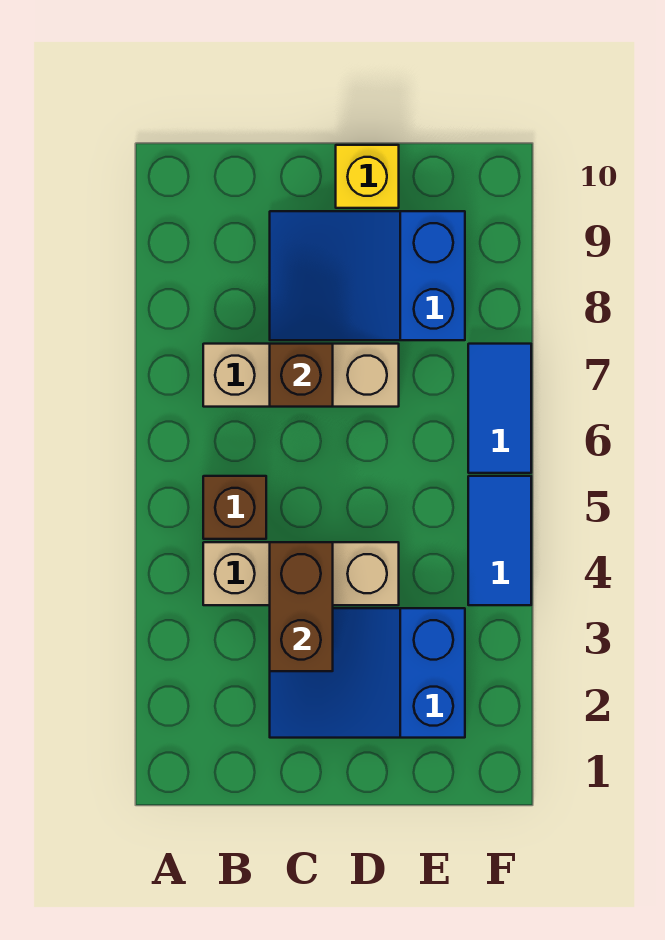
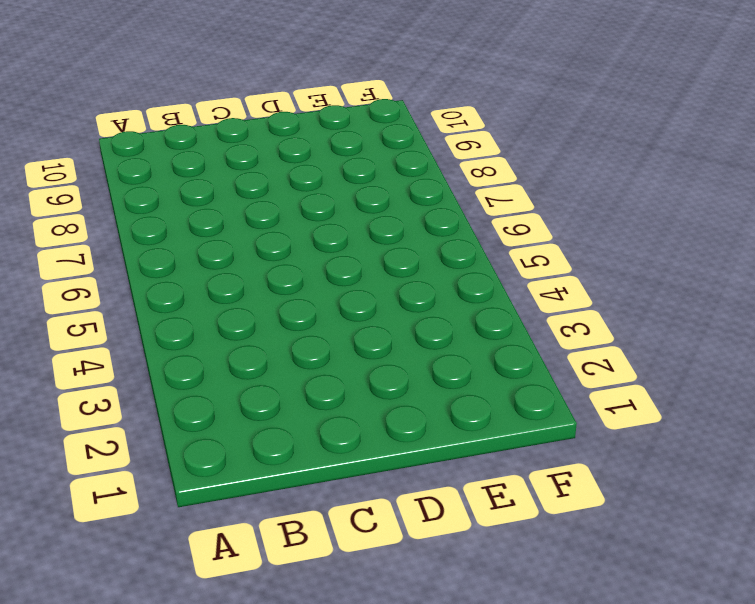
none -> tan 1x3 brick [203,542,399,605]
none -> brown 1x1 brick [203,476,266,539]

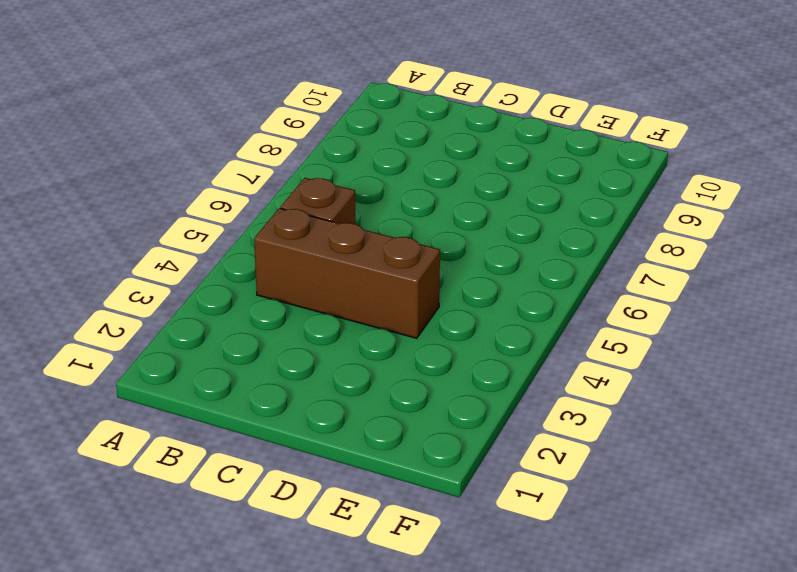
brown 1x3 brick [254,208,440,338] -> tan 1x3 brick [203,542,399,605]
none -> tan 1x3 brick [203,344,399,407]
none -> blue 2x3 slope [270,608,465,738]

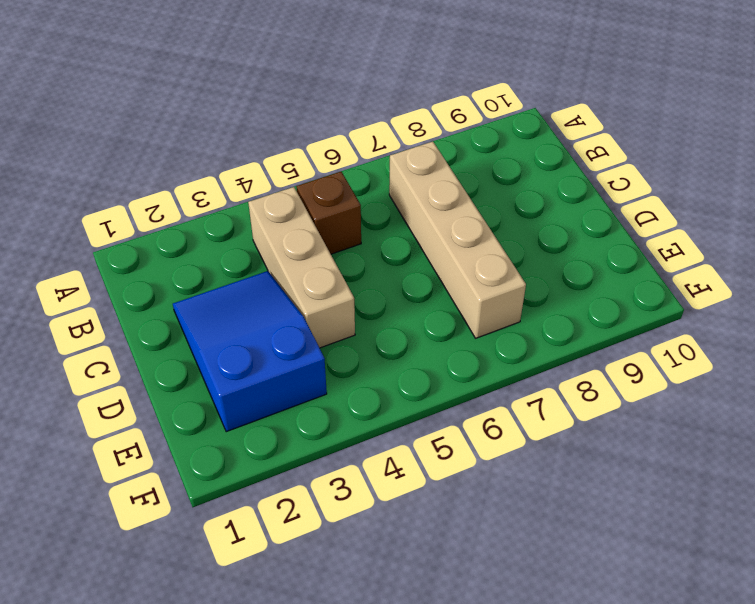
tan 1x4 brick [389,141,526,338] -> tan 1x3 brick [203,344,399,407]
none -> blue 2x3 slope [270,211,465,340]
none -> yellow 1x1 brick [336,145,399,208]

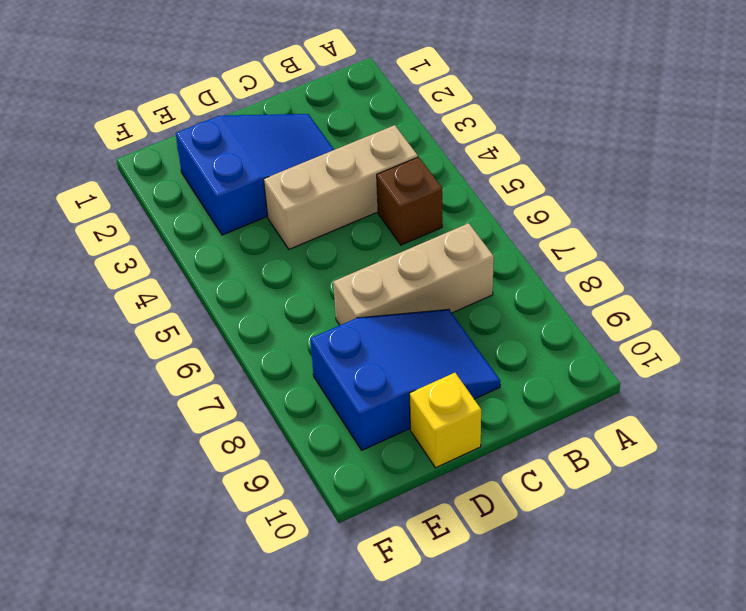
none -> blue 1x2 tile [468,476,531,605]
none -> blue 1x2 tile [468,344,531,473]

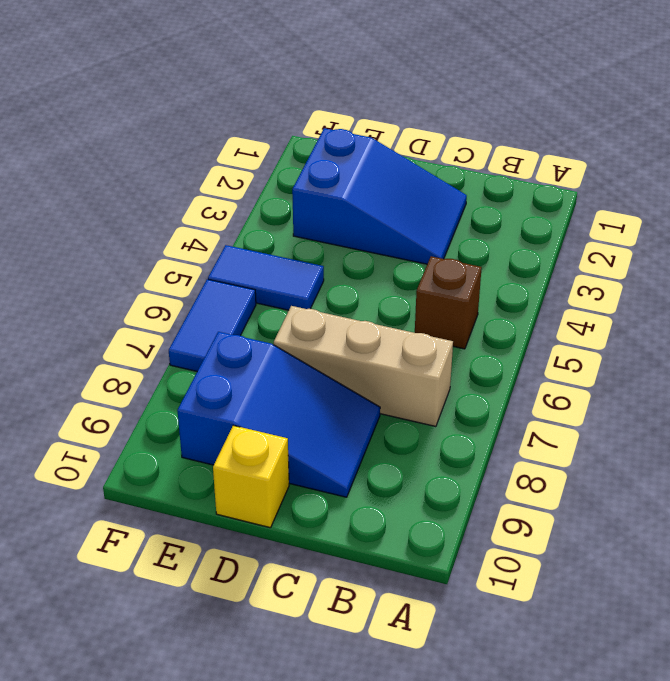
blue 1x2 tile [208,245,324,310] -> blue 1x2 tile turned to [468,476,531,605]
none -> tan 1x3 brick [203,542,399,605]
none -> brown 1x2 brick [270,542,333,671]

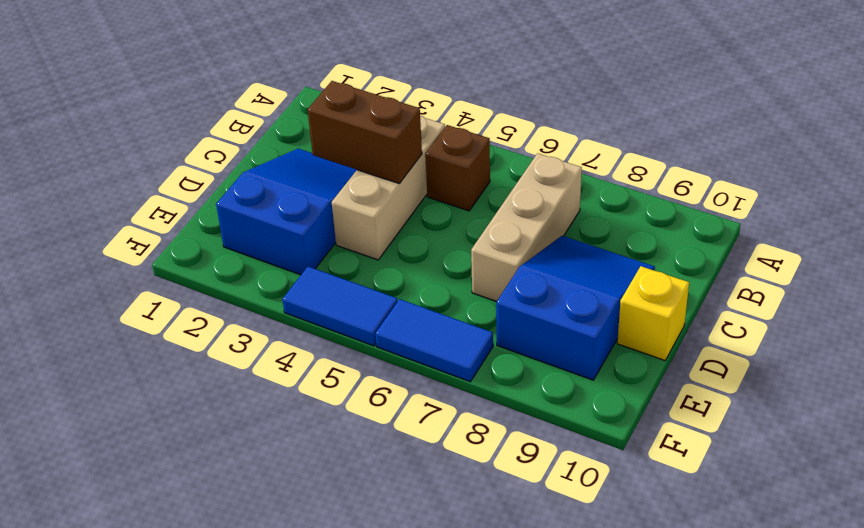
none -> brown 1x1 brick [270,344,333,407]

